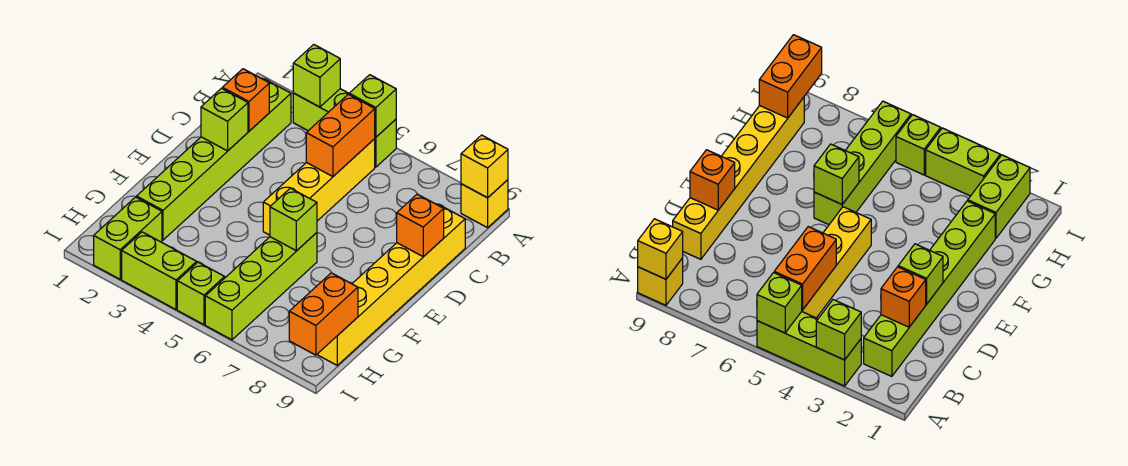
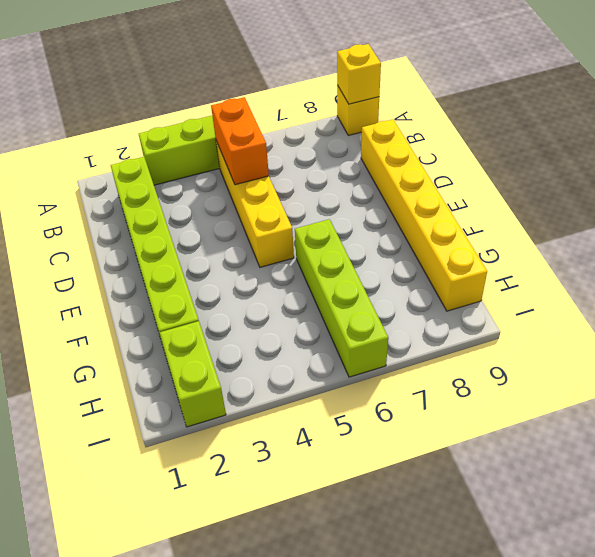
none -> lime 1x2 brick [122,232,197,309]
none -> lime 1x1 brick [177,262,225,325]
none -> lime 1x1 brick [293,45,340,107]

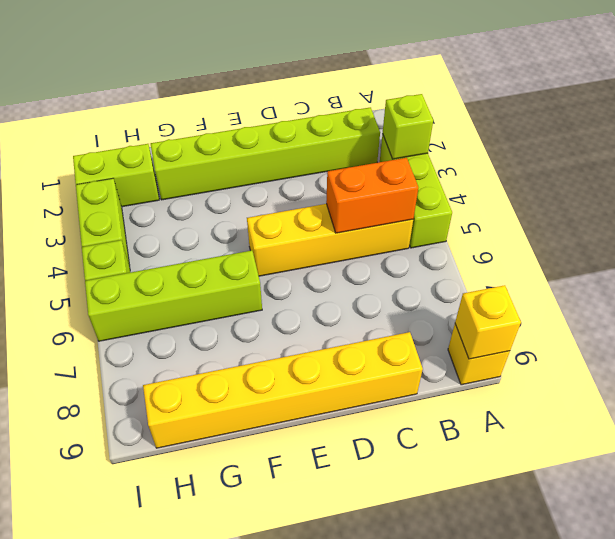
none -> lime 1x1 brick [349,75,396,137]
none -> orange 1x1 brick [222,69,269,131]
none -> lime 1x1 brick [201,88,248,151]

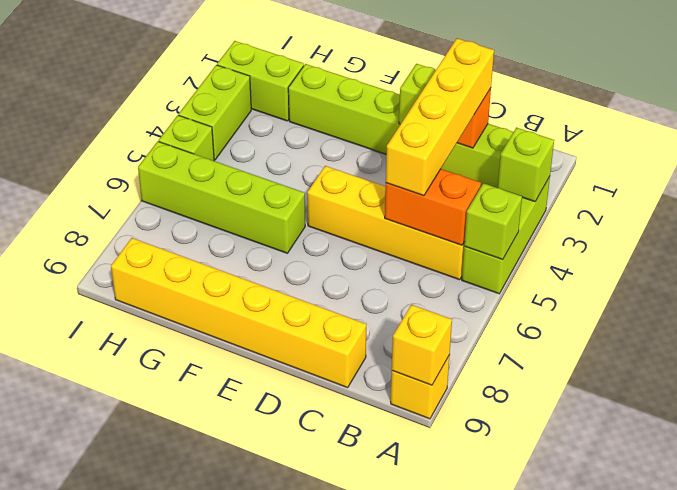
yellow 1x4 brick [386,38,494,196] -> none
none -> orange 1x1 brick [397,194,444,257]
none -> lime 1x1 brick [270,188,317,251]
none -> orange 1x2 brick [289,273,358,355]

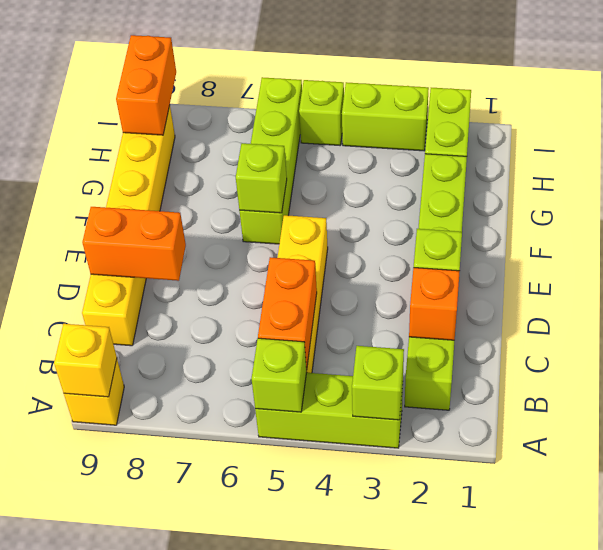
orange 1x2 brick [82,207,186,281] -> orange 1x1 brick [397,194,444,257]

